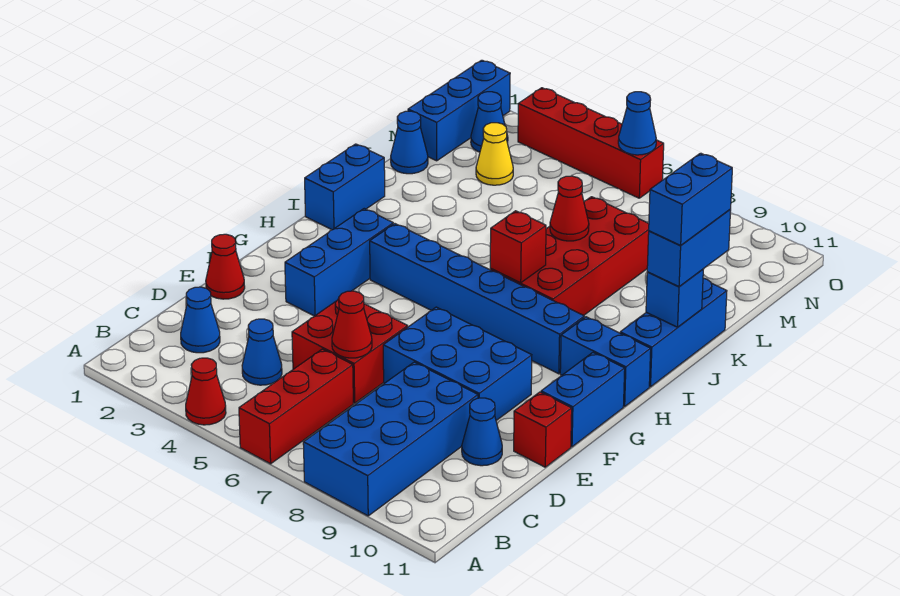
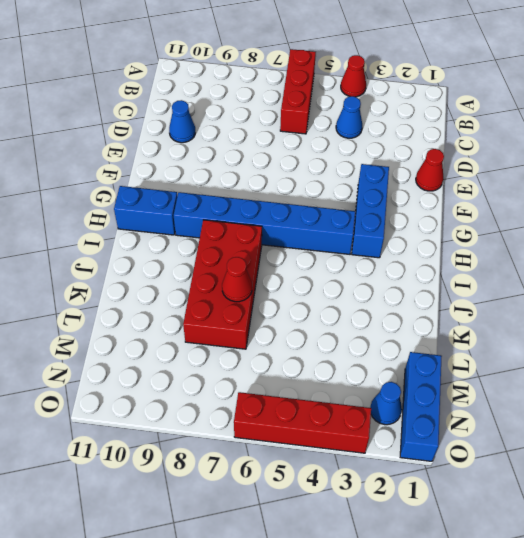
none -> blue 2x4 brick [303,362,478,516]
none -> blue 1x1 cone [181,287,220,353]
none -> red 2x2 brick [292,299,408,403]

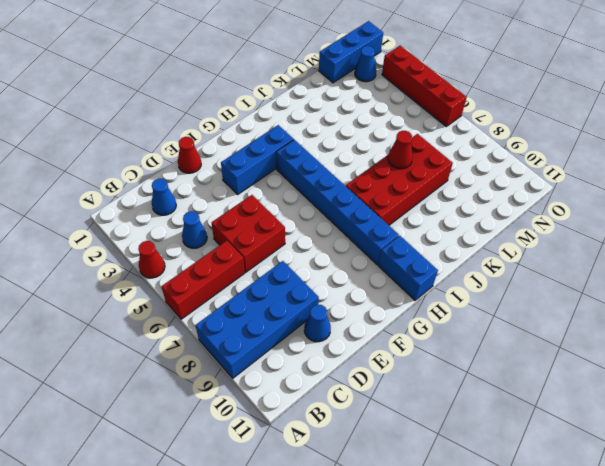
none -> blue 2x3 brick [383,307,532,420]
none -> red 1x1 brick [514,392,572,467]
none -> blue 1x2 brick [541,353,625,447]

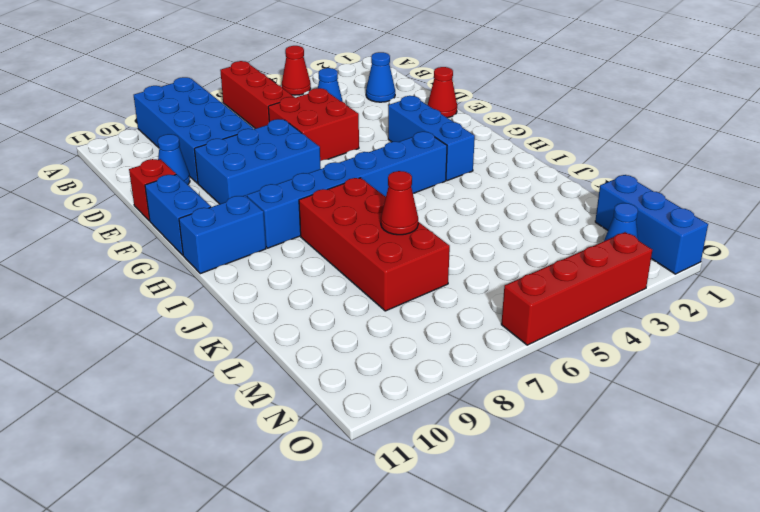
none -> blue 1x2 brick [305,144,385,230]
none -> blue 1x3 brick [620,278,727,387]
none -> blue 1x1 cone [391,111,428,174]

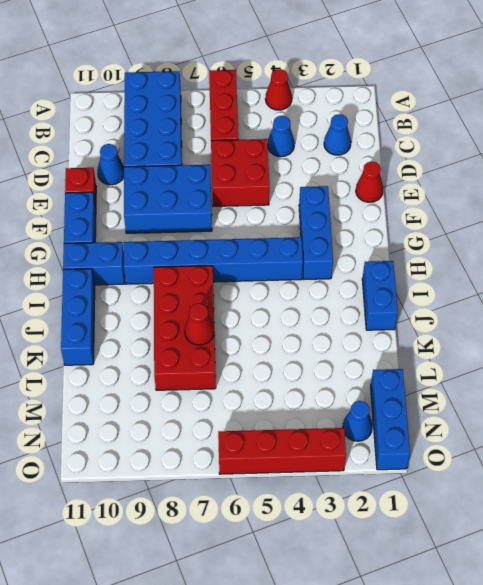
none -> blue 1x1 cone [391,111,428,174]
none -> yellow 1x1 cone [476,123,513,185]
none -> red 1x1 cone [332,291,372,358]

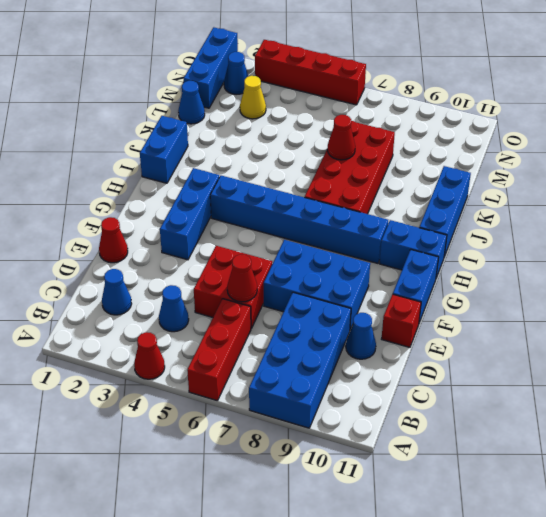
none -> red 1x1 brick [490,211,546,283]
none -> blue 1x1 brick [646,269,703,327]
none -> blue 1x1 cone [618,92,656,155]

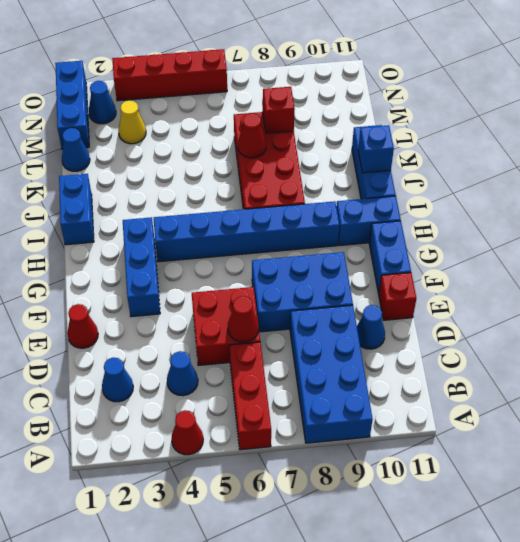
red 1x1 brick [263,87,295,133] -> red 1x1 brick moved to [490,211,546,283]
none -> blue 1x1 cone [618,92,656,155]
none -> blue 1x2 brick [647,210,731,287]
none -> blue 1x2 brick [649,153,732,245]

